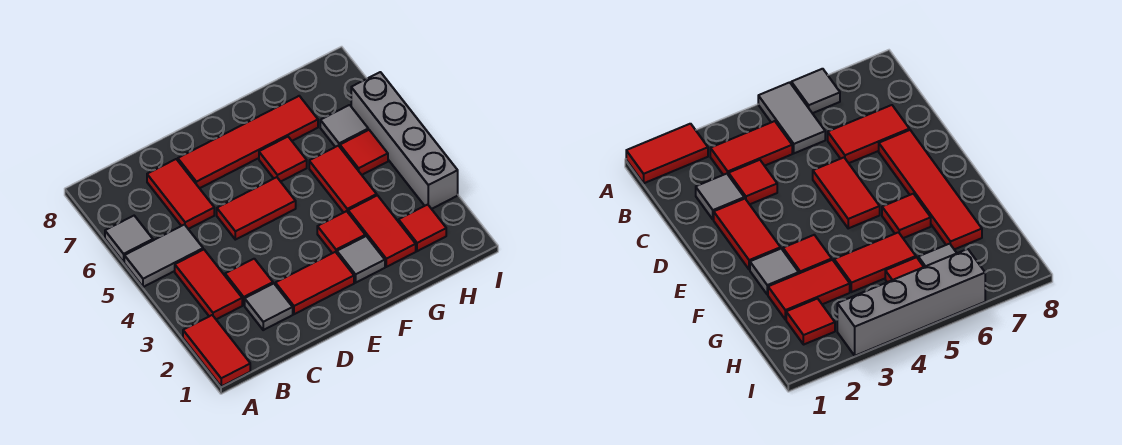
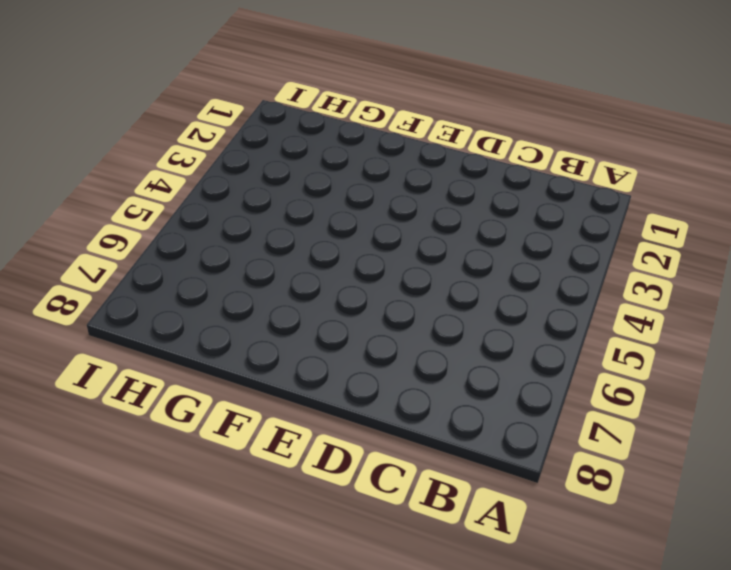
none -> red 1x2 tile [183,315,250,386]
none -> grey 1x2 tile [124,225,203,287]
none -> grey 1x1 tile [105,216,153,262]

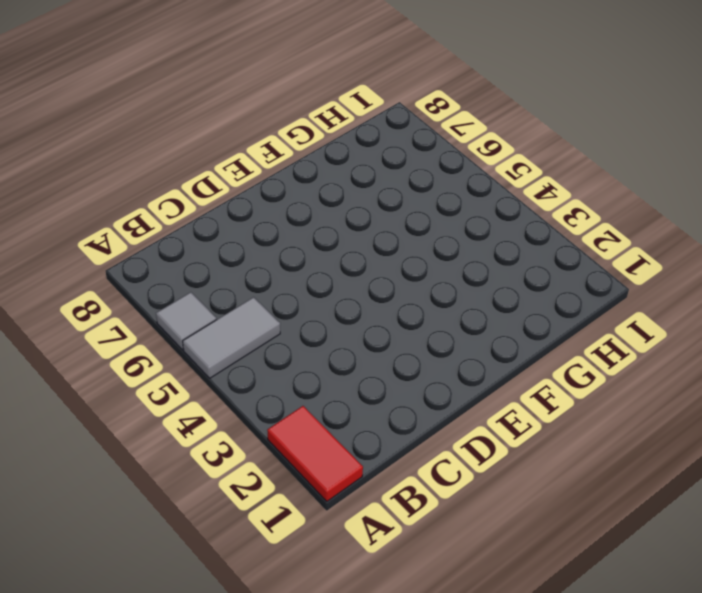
none -> red 1x2 tile [175,250,242,319]
none -> grey 1x1 tile [245,284,293,330]
none -> red 1x1 tile [225,259,273,305]

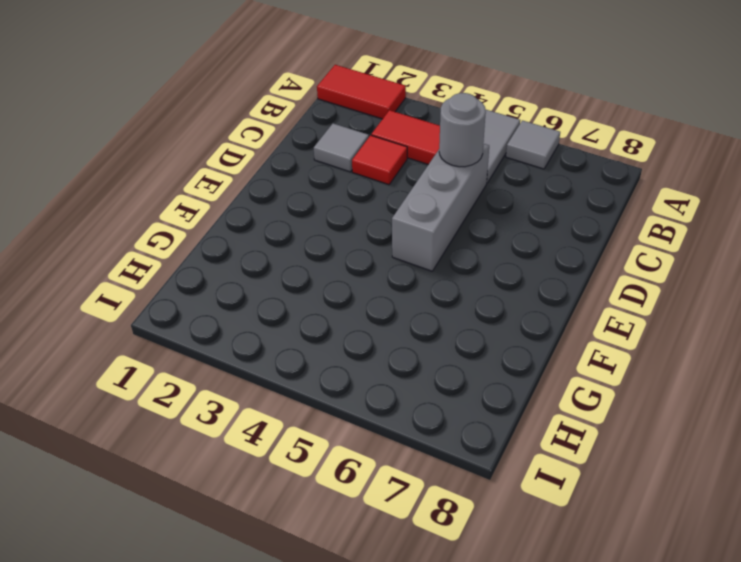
grey 1x3 brick [392,144,489,271] -> red 1x2 tile [217,177,296,240]
grey 1x1 round brick [439,93,486,167] -> none
none -> red 1x2 tile [147,159,214,229]
none -> red 1x2 tile [275,252,354,314]
none -> red 1x4 tile [178,96,318,188]

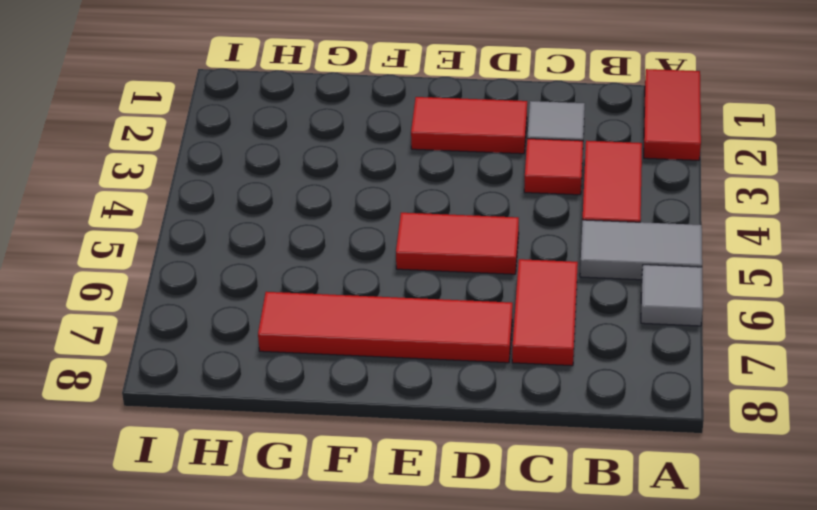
none -> grey 1x1 tile [337,236,385,283]
none -> red 1x1 tile [317,211,365,253]
none -> red 1x1 tile [259,137,307,182]

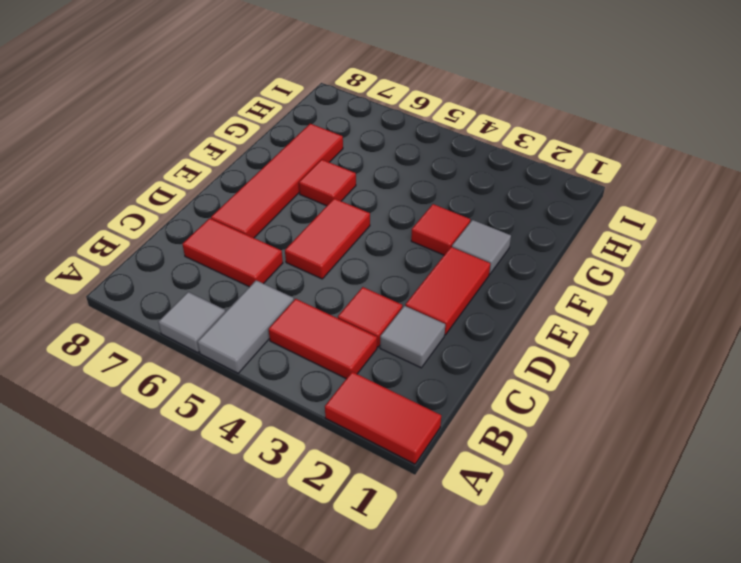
none -> red 1x2 tile [348,195,416,267]
none -> red 1x2 tile [309,146,377,213]
none -> red 1x1 tile [399,205,446,251]

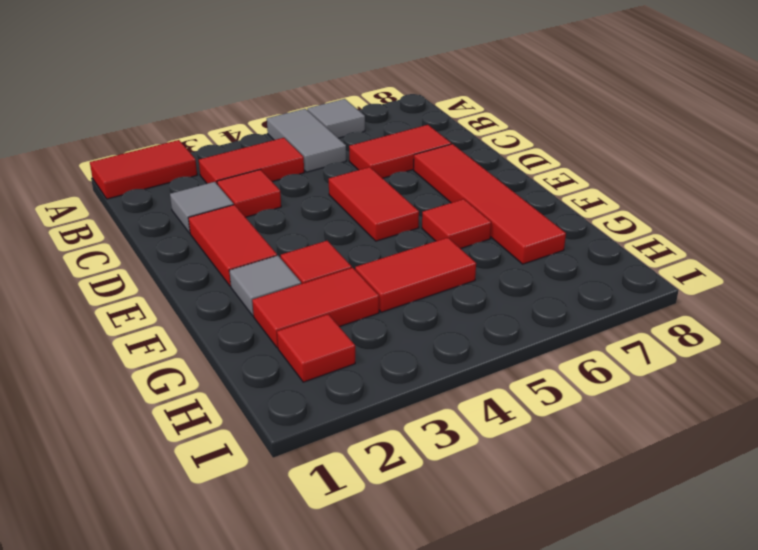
none -> red 1x1 tile [340,130,388,175]
none -> grey 1x1 tile [320,105,368,147]
none -> grey 1x4 brick [351,72,458,209]

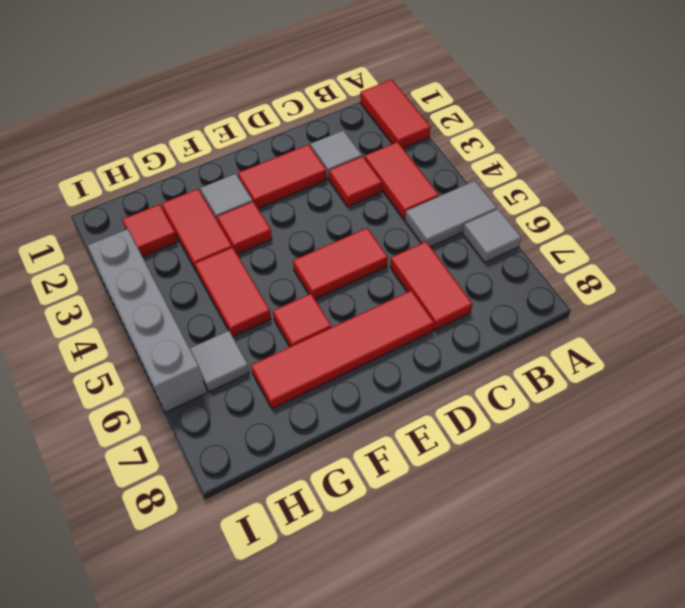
none -> red 1x1 tile [340,130,388,175]

